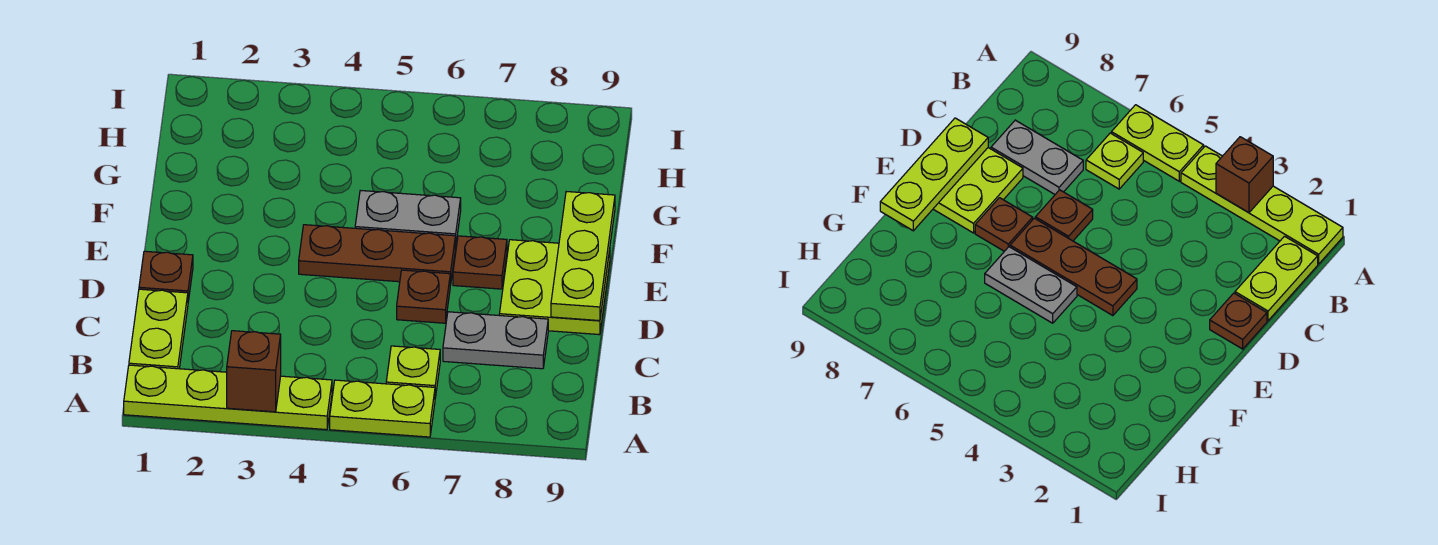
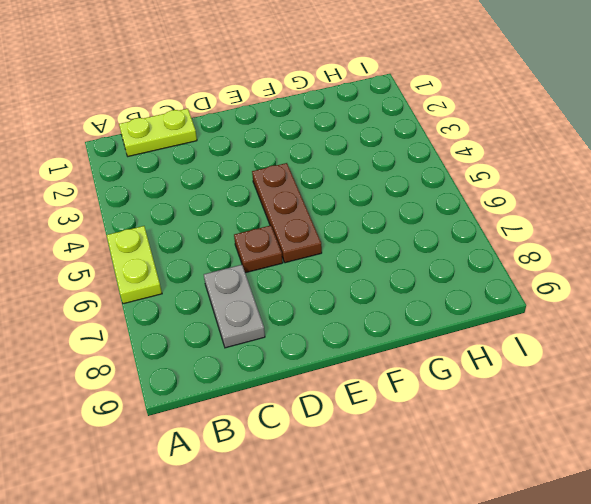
none -> lime 1x4 plate [124,365,332,430]
none -> lime 1x1 plate [386,346,440,398]
none -> brown 1x1 plate [139,251,193,301]

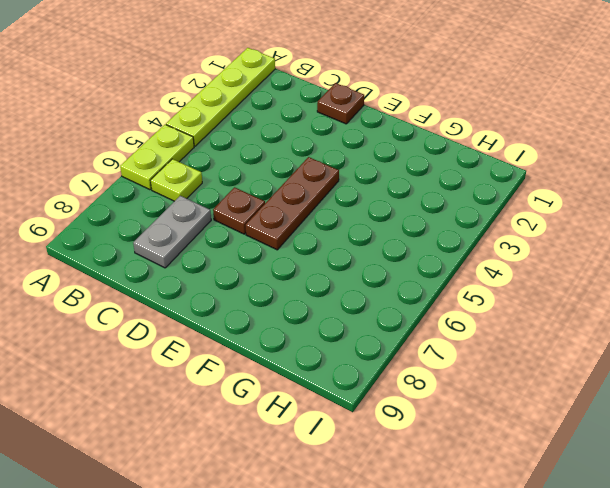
none -> lime 1x2 plate [129,289,188,369]
none -> lime 2x2 plate [499,240,610,335]
none -> brown 1x1 plate [453,236,507,289]

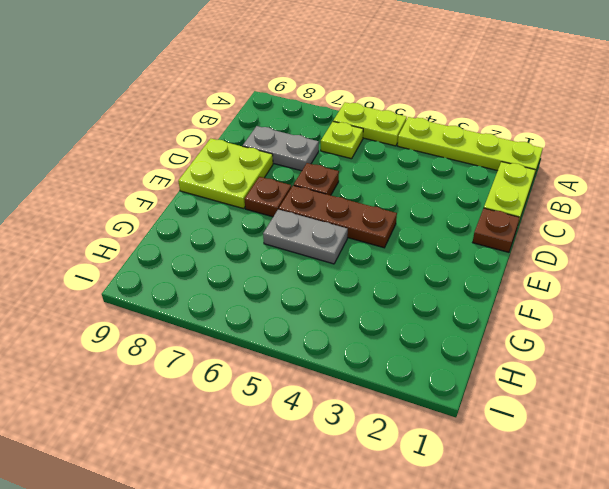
none -> brown 1x1 brick [227,331,281,412]
none -> lime 1x3 plate [551,192,615,321]

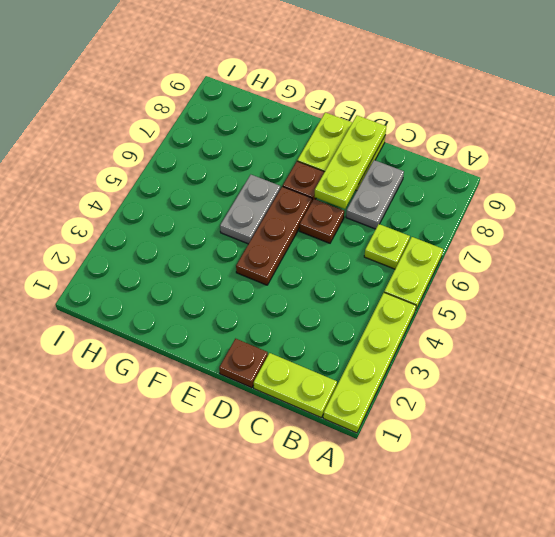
lime 1x3 plate [315,115,387,209] -> lime 1x3 plate turned to [551,192,615,321]
none -> brown 1x1 brick [227,331,281,412]

